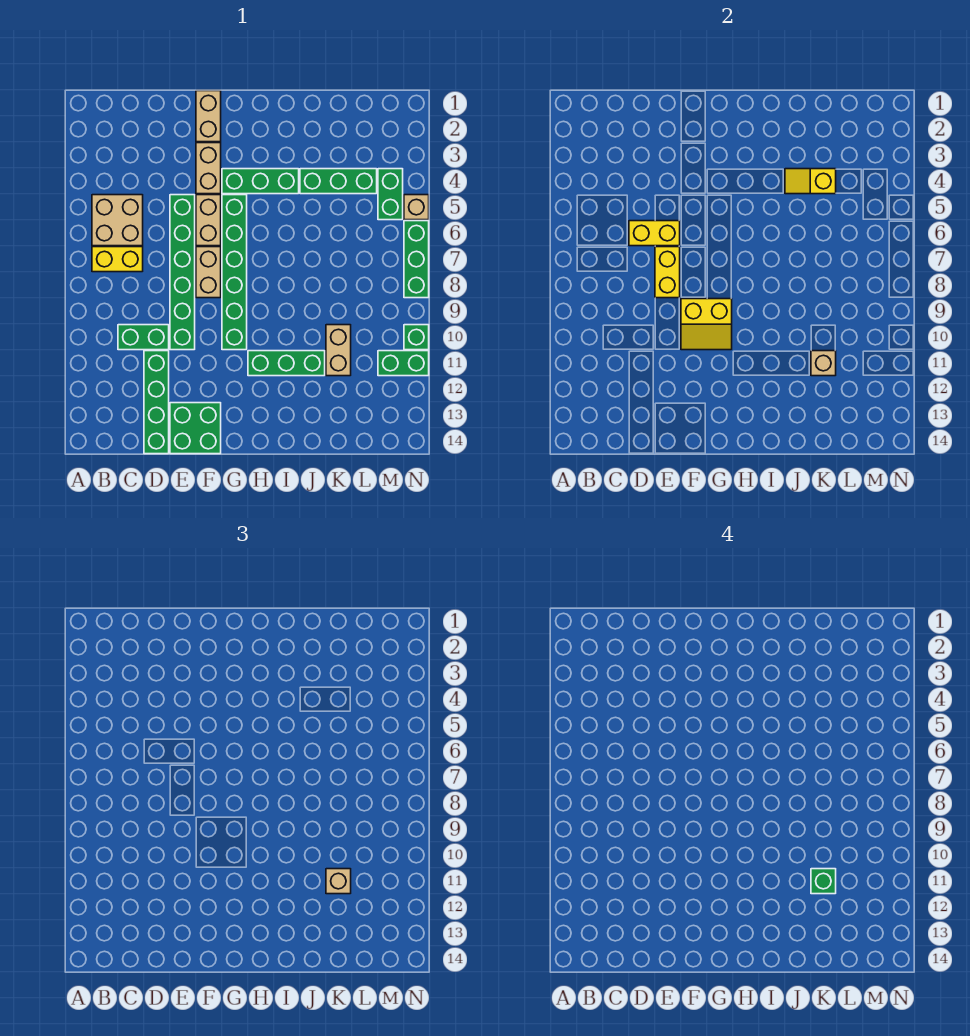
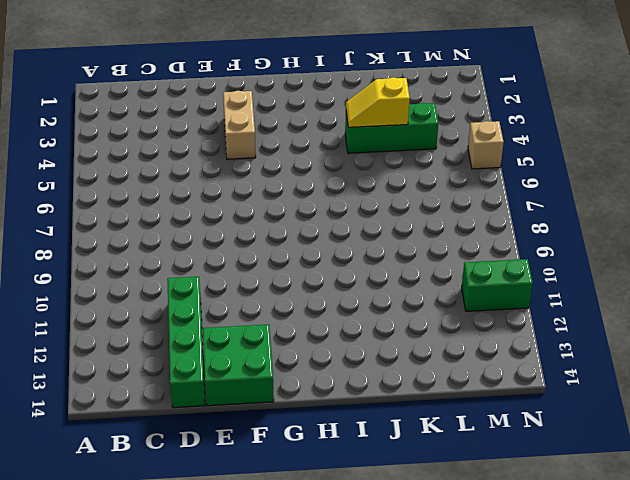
none -> tan 2x2 brick [92,195,143,246]
none -> yellow 1x2 brick [92,247,143,272]
none -> green 1x2 brick [118,325,169,350]

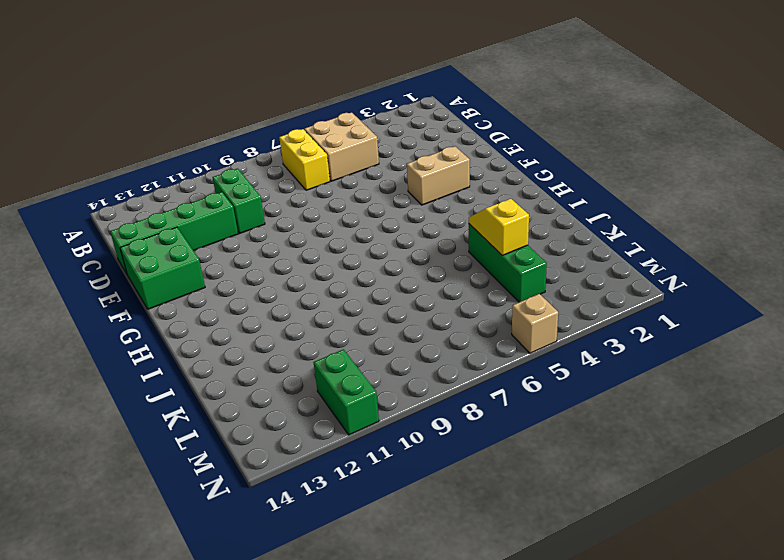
none -> green 1x6 brick [170,195,195,350]
none -> tan 1x2 brick [196,91,221,142]
none -> tan 1x2 brick [196,195,221,246]

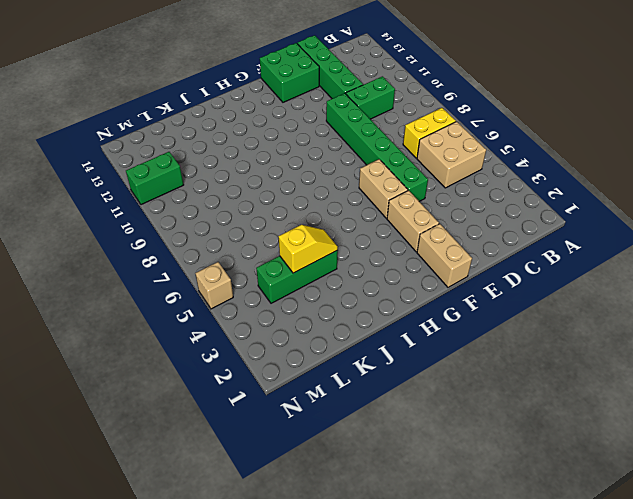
none -> tan 1x2 brick [196,247,221,298]
none -> green 1x3 brick [222,169,299,194]
none -> green 1x6 brick [222,195,247,350]

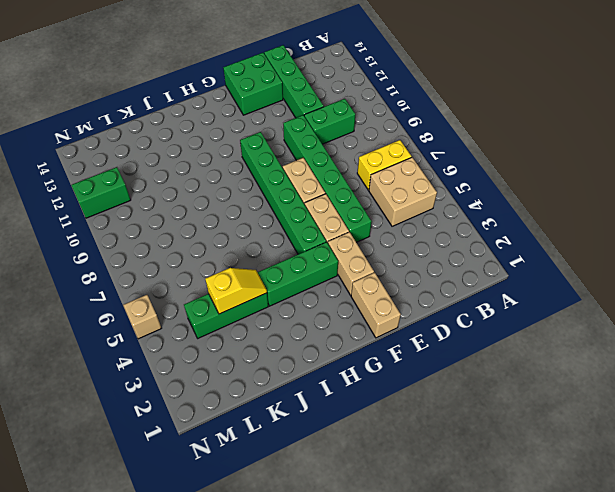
none -> green 1x3 brick [248,351,325,376]
none -> tan 1x2 brick [326,325,351,376]
none -> green 1x2 brick [378,169,403,220]

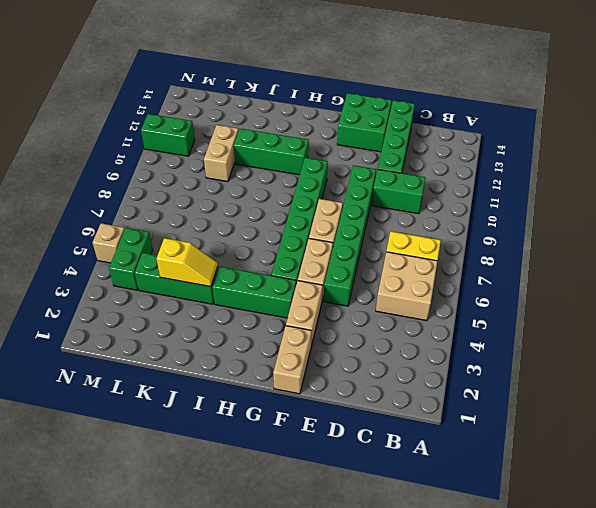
none -> green 1x3 brick [404,221,429,298]
none -> green 1x1 brick [404,325,429,350]
none -> yellow 1x2 brick [629,221,680,246]

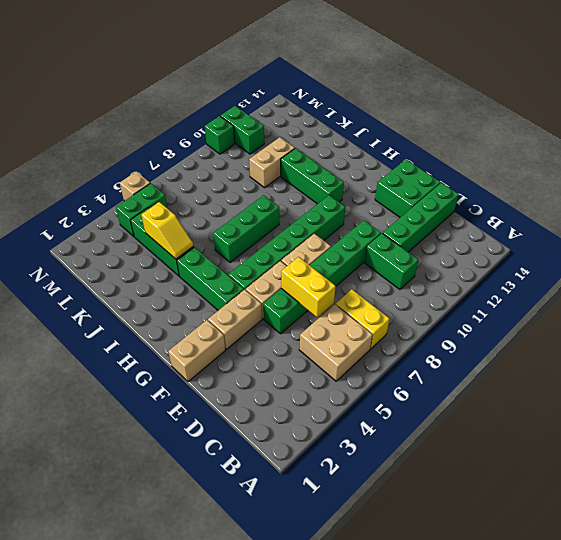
green 1x3 brick [213,195,279,262] -> green 1x3 brick moved to [404,221,429,298]
none -> yellow 1x2 brick [655,247,680,298]
none -> yellow 2x2 slope [681,299,732,350]
none -> tan 1x1 brick [811,351,836,376]

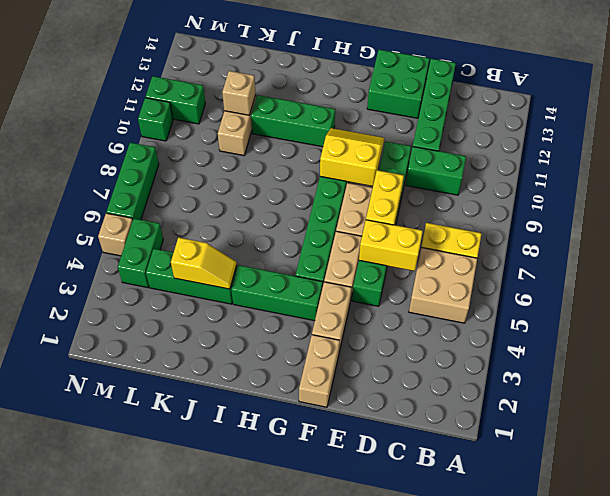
none -> tan 1x1 brick [326,869,351,894]
none -> green 1x1 brick [811,869,836,894]

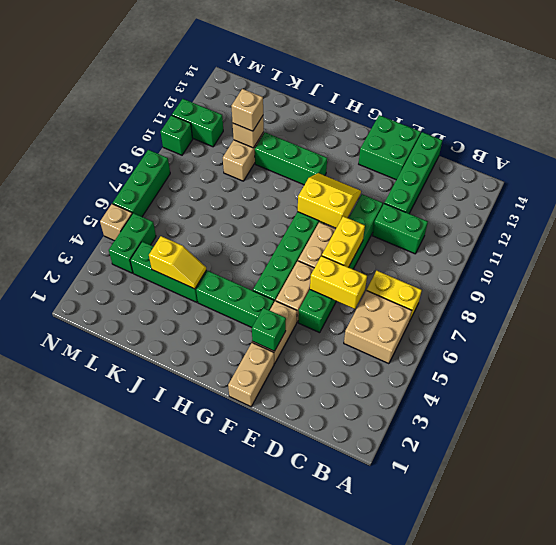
green 1x1 brick [252,308,286,351] -> green 1x1 brick moved to [811,869,836,894]

